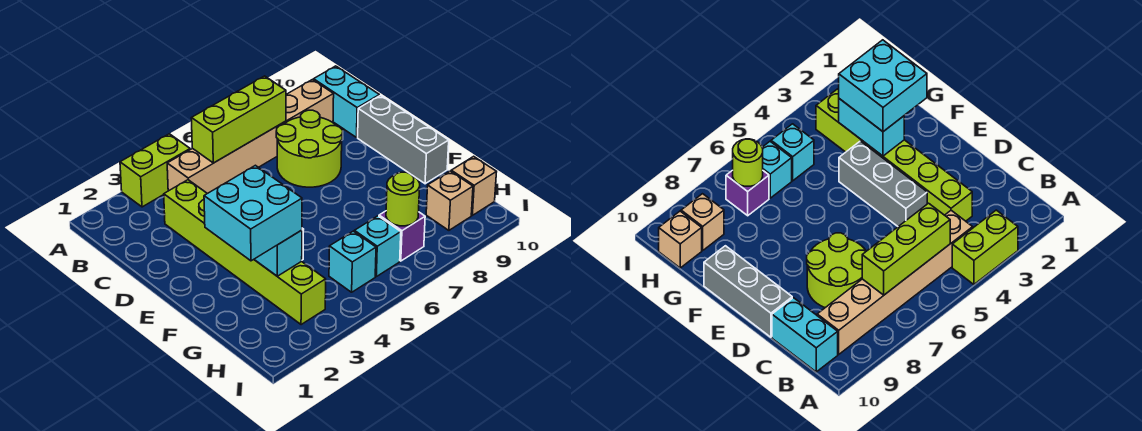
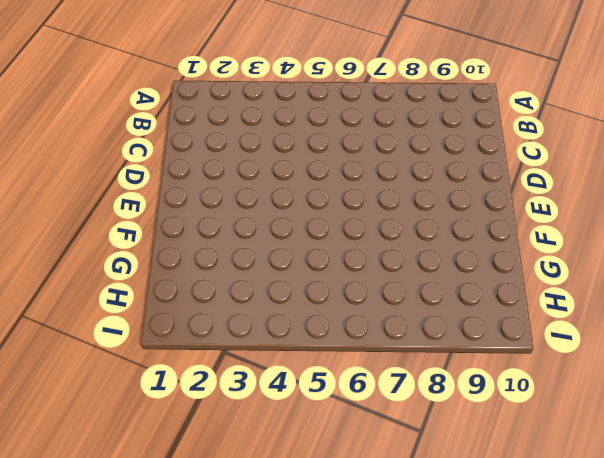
none -> lime 1x2 brick [120,134,190,207]
none -> tan 1x6 brick [167,80,334,194]
none -> cyan 1x2 brick [314,66,379,137]

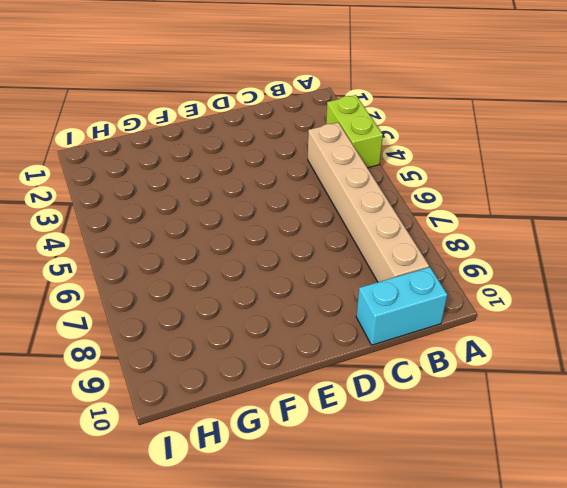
none -> lime 1x6 brick [164,180,326,325]
none -> lime 2x2 round brick [276,110,343,187]
none -> grey 1x3 brick [839,141,927,226]

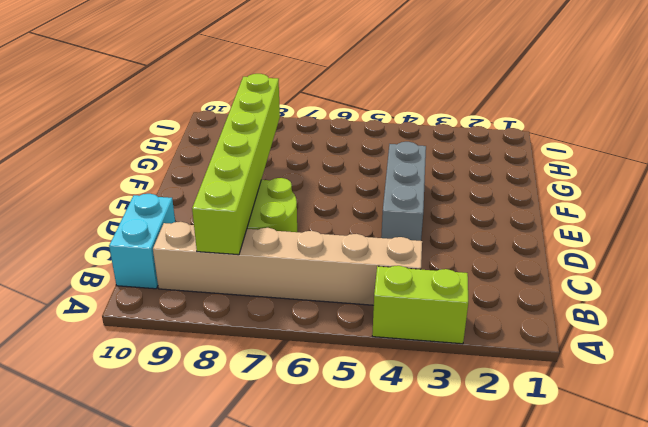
lime 1x6 brick [192,74,280,255] -> lime 1x6 brick moved to [164,180,326,325]
none -> grey 1x3 brick [358,95,449,184]
none -> cyan 1x1 brick [329,231,376,292]
none -> cyan 1x1 brick [354,216,401,277]

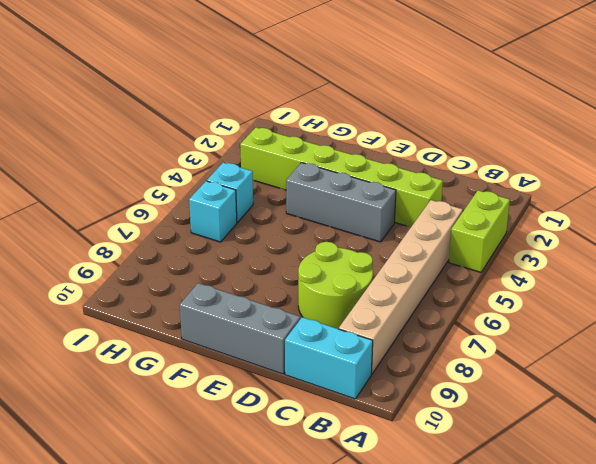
none -> purple 1x1 brick [379,211,425,261]
none -> tan 1x1 brick [426,171,473,230]
none -> tan 1x1 brick [451,156,496,215]

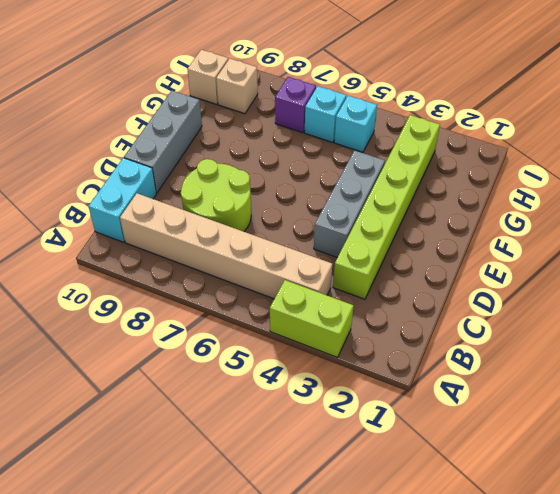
none -> lime 1x3 brick [191,76,286,163]
none -> cyan 1x2 brick [254,230,302,276]
none -> lime 1x1 round brick [386,172,420,226]

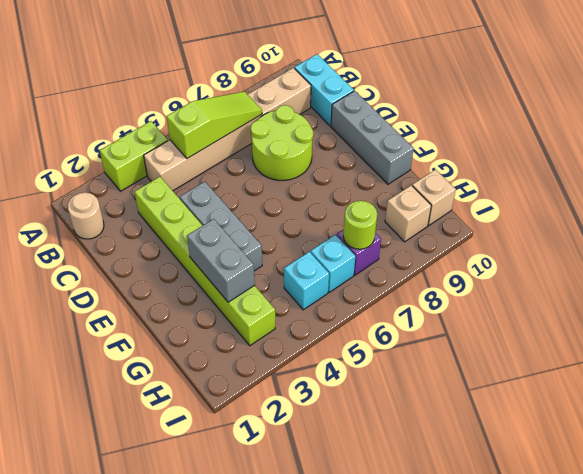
tan 1x1 round brick [68,192,104,239] -> none
lime 1x3 slope [167,92,262,158] -> lime 1x3 brick [191,76,286,163]
grey 1x2 brick [187,219,255,302] -> cyan 1x2 brick [254,230,302,276]
none -> cyan 2x2 brick [204,165,302,261]

